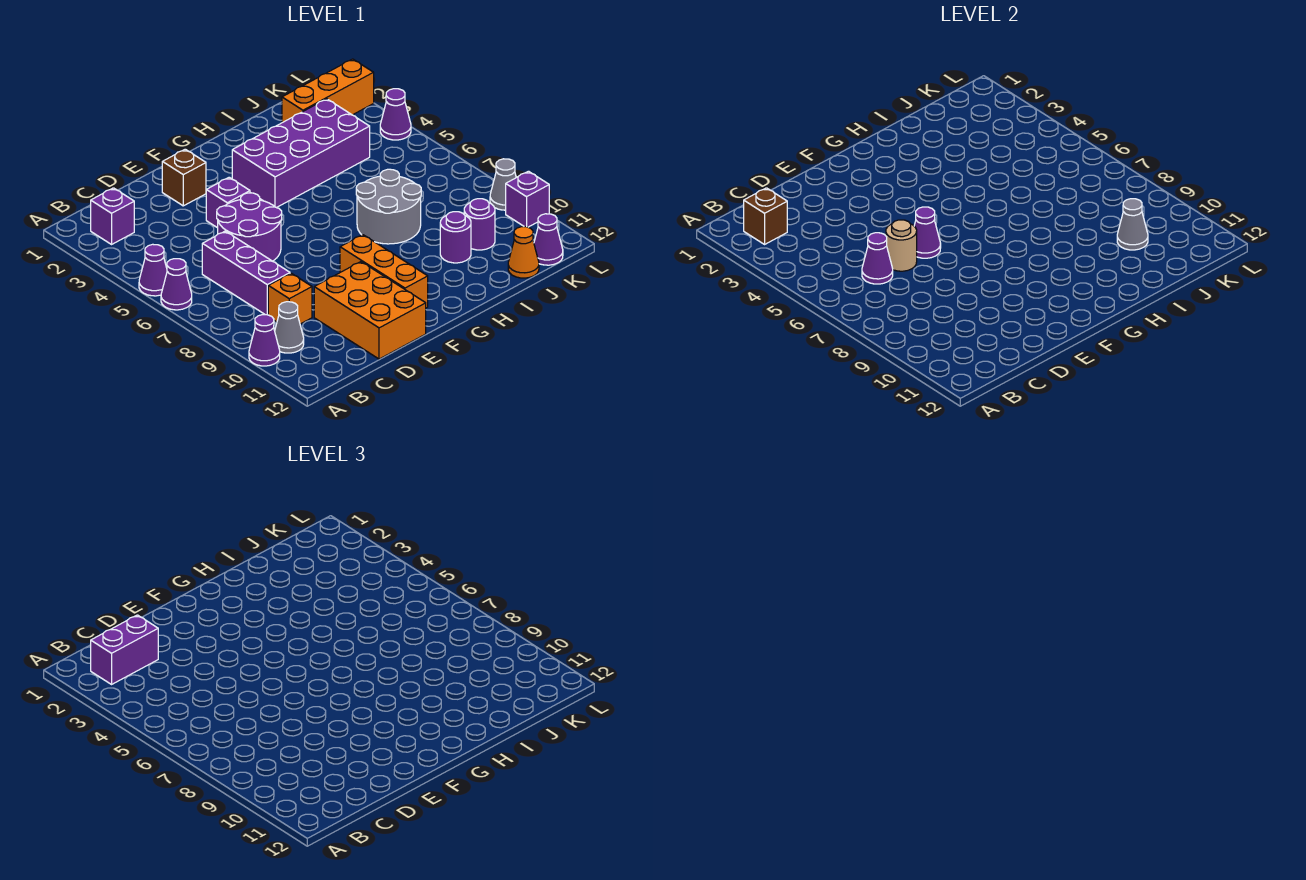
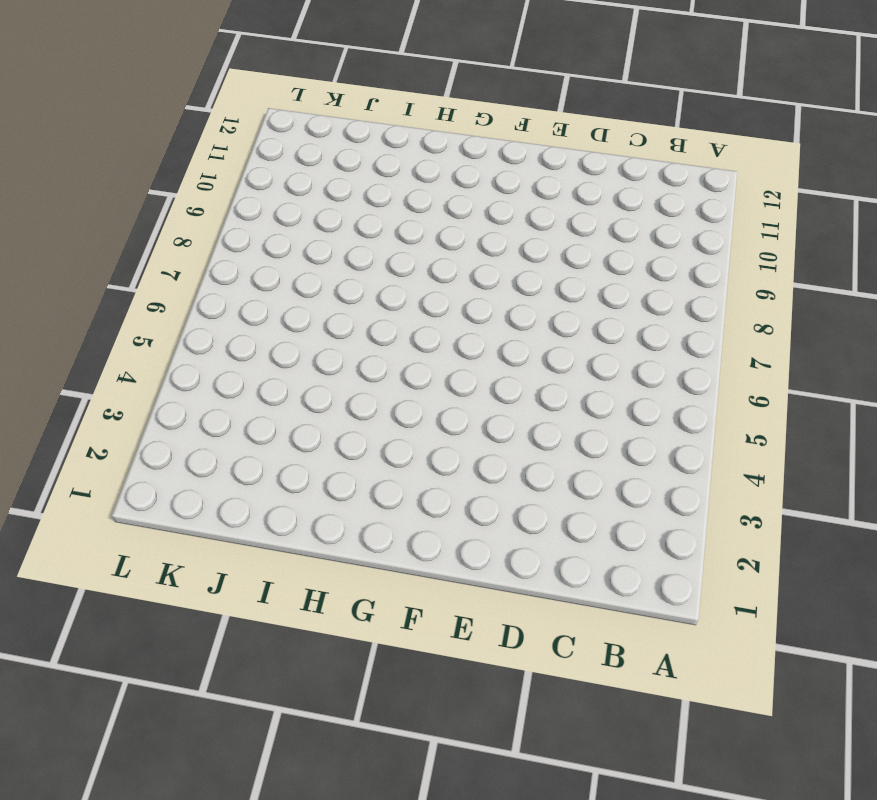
none -> purple 1x1 cone [139,244,167,296]
none -> purple 1x1 cone [161,259,192,310]
none -> purple 1x1 cone [249,315,280,366]

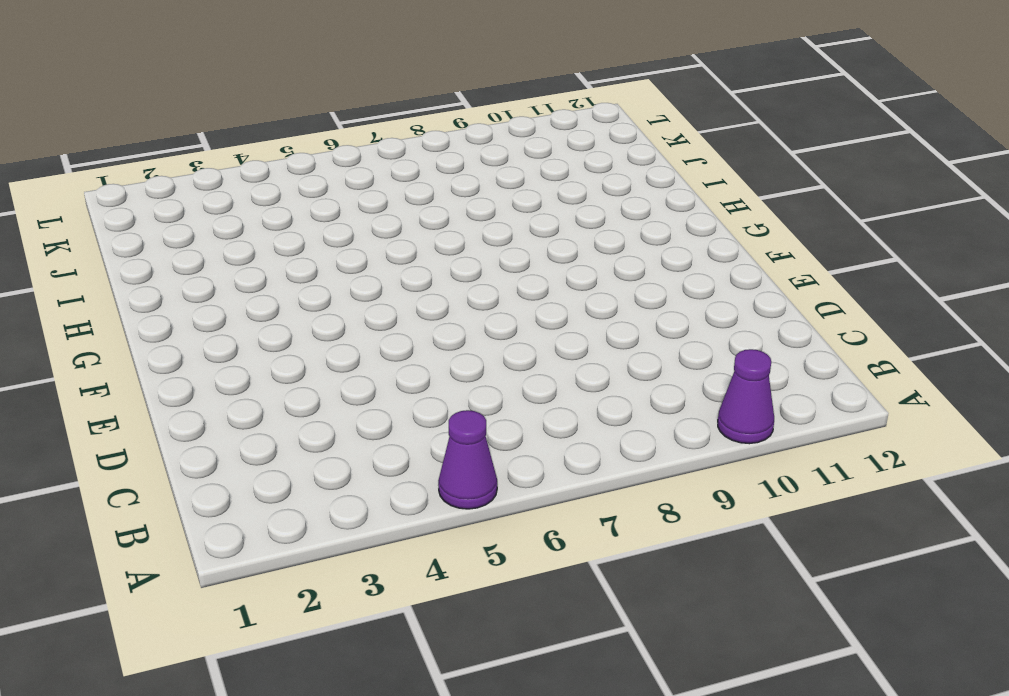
none -> purple 1x1 cone [161,259,192,310]
none -> purple 1x1 brick [91,188,134,244]
none -> grey 1x1 cone [275,302,304,353]

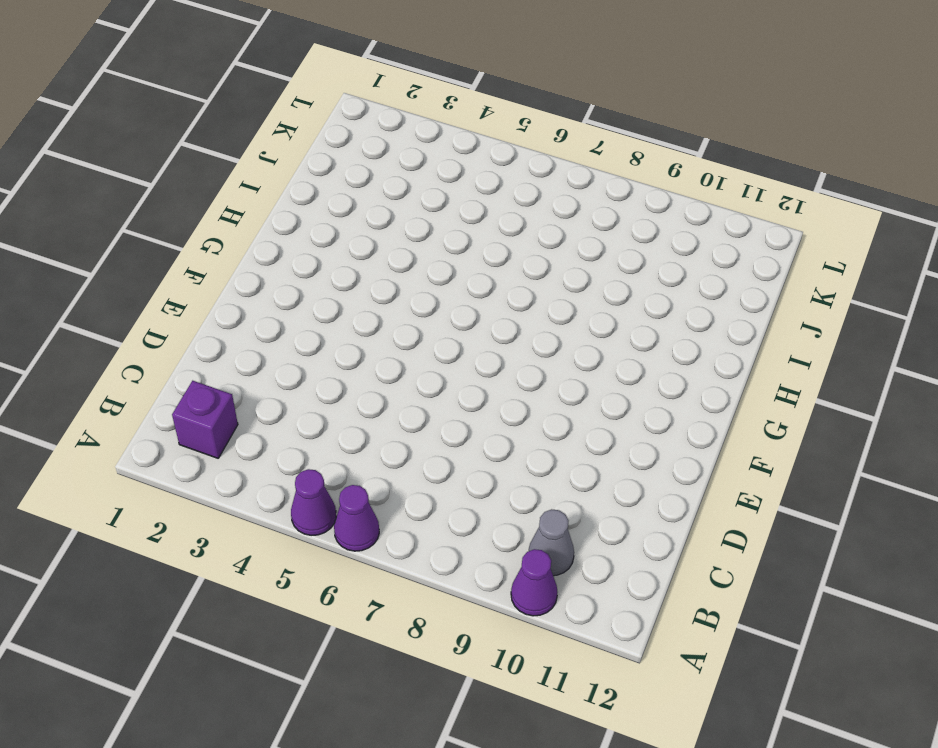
none -> purple 1x3 brick [202,231,290,315]
none -> orange 1x1 brick [268,273,312,324]
none -> purple 2x2 round brick [217,193,282,261]

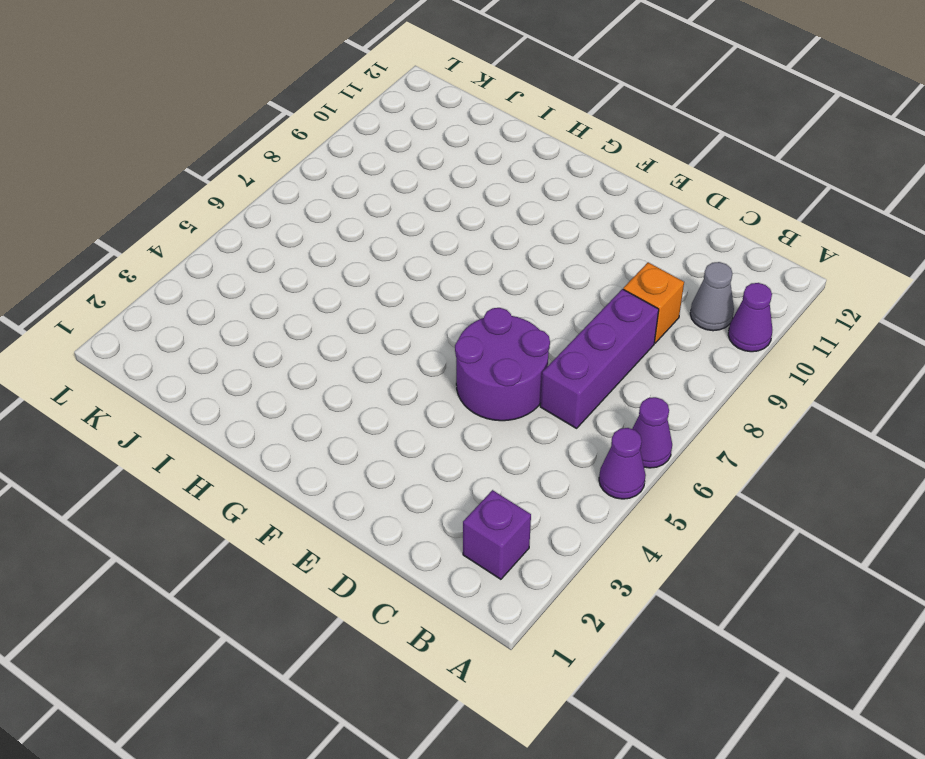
none -> orange 2x3 brick [314,262,426,359]
none -> brown 1x1 brick [162,149,206,206]
none -> purple 1x1 brick [206,177,250,228]

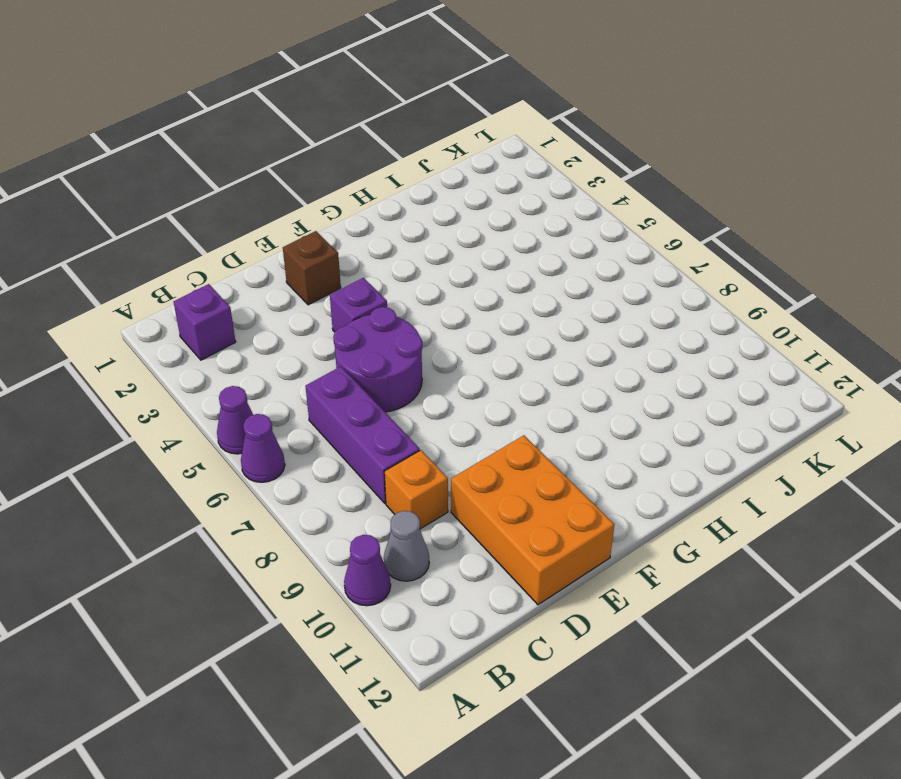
none -> orange 1x3 brick [340,235,428,308]
none -> purple 2x4 brick [232,99,370,208]
none -> grey 2x2 round brick [356,169,421,244]

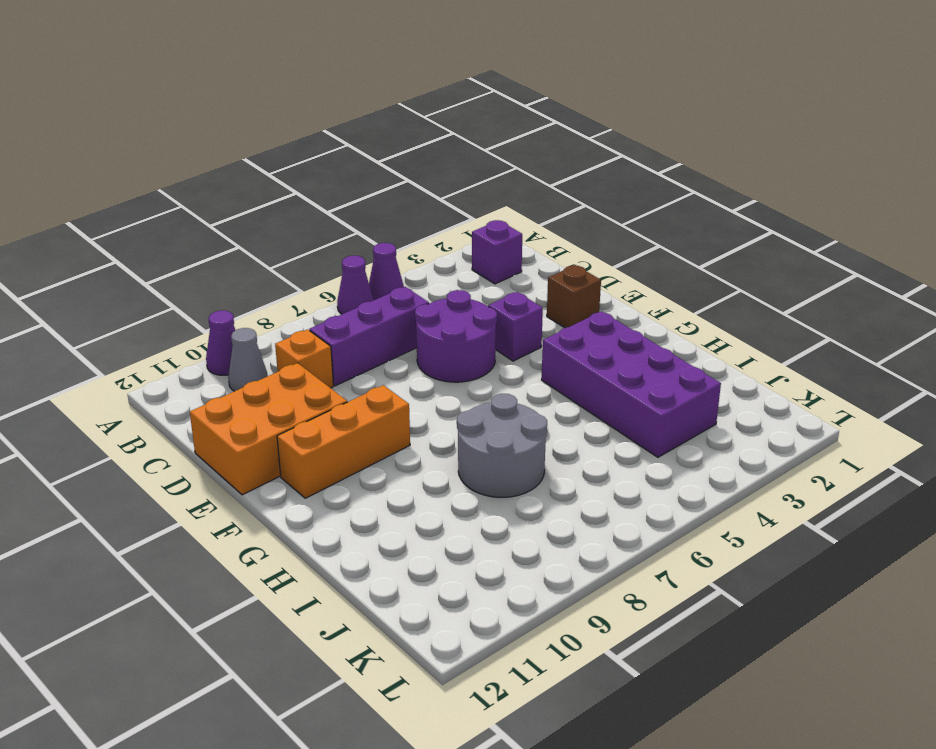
none -> purple 1x1 round brick [440,212,471,263]
none -> orange 1x3 brick [282,59,374,123]
none -> purple 1x1 round brick [464,199,495,250]

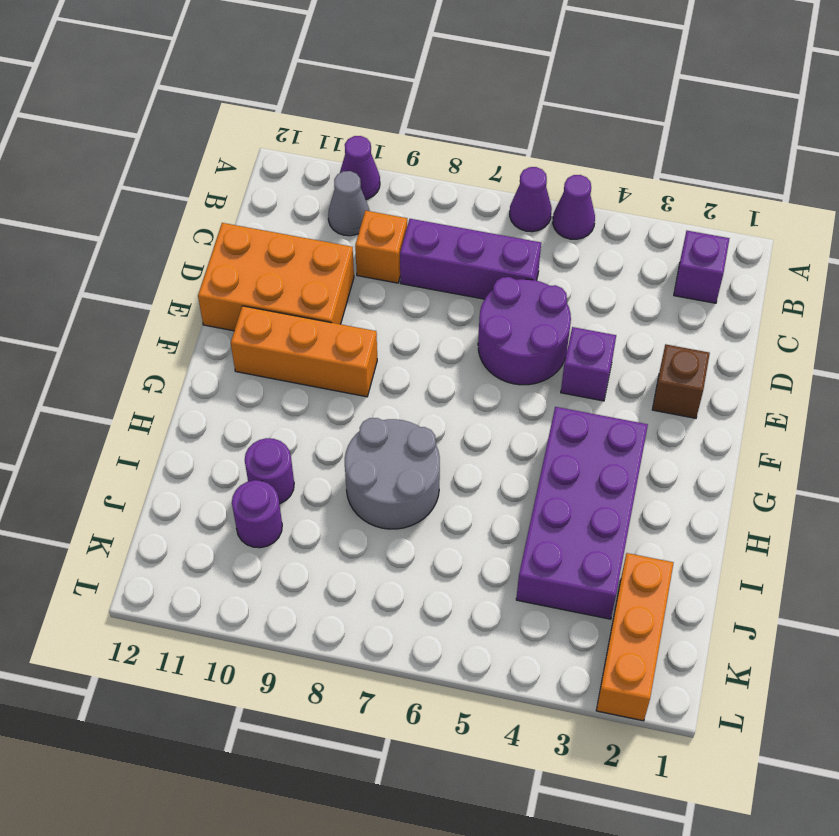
none -> orange 1x1 cone [508,227,539,278]
none -> purple 1x1 cone [534,214,563,265]
none -> purple 1x1 cone [380,89,411,140]

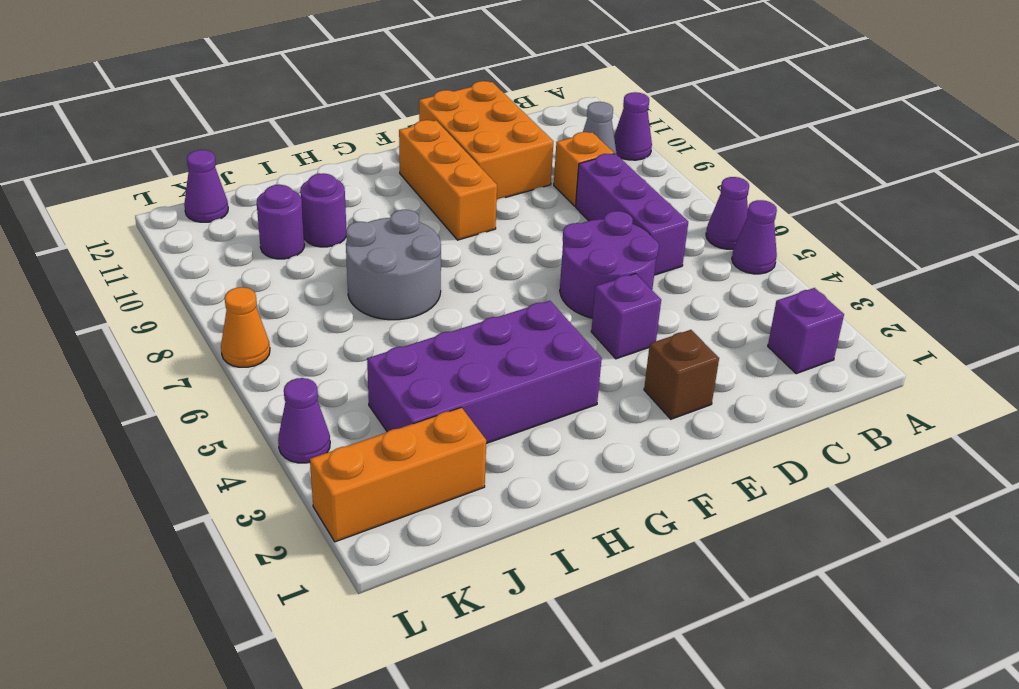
orange 1x1 cone [221,287,270,367] -> orange 1x1 cone moved to [508,227,539,278]
none -> grey 1x1 cone [490,159,516,210]
none -> purple 1x1 brick [506,171,549,227]
none -> brown 1x1 brick [744,188,787,244]

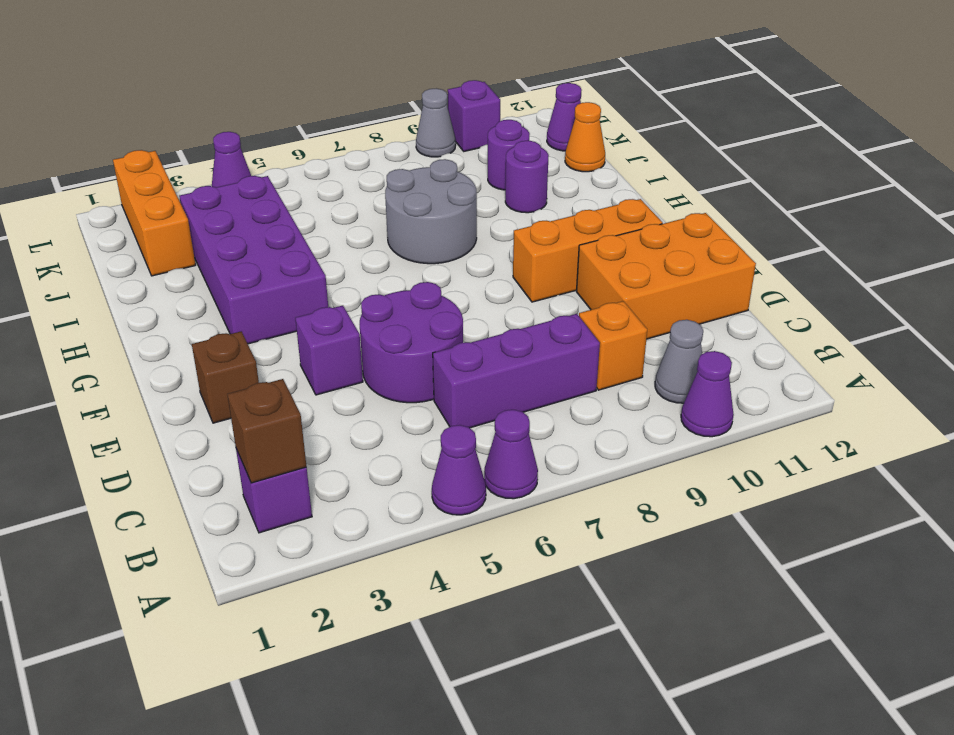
none -> purple 1x1 cone [862,233,893,284]
none -> tan 1x1 round brick [886,220,917,271]
none -> purple 1x1 cone [914,207,941,258]

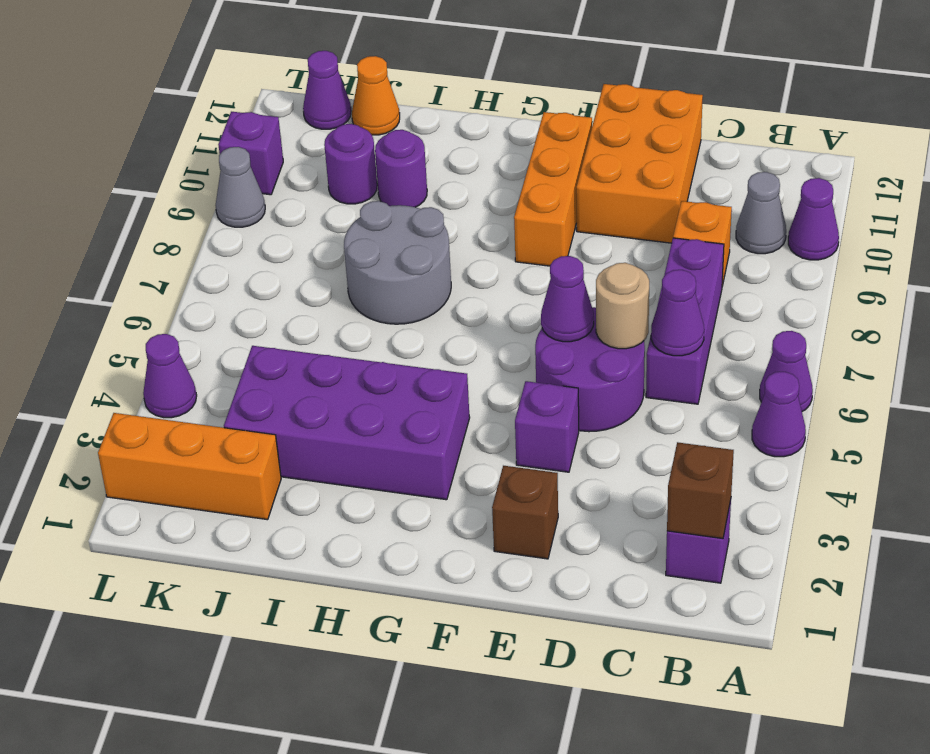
none -> grey 1x1 cone [1117,199,1148,250]
none -> purple 1x2 brick [91,615,158,684]

